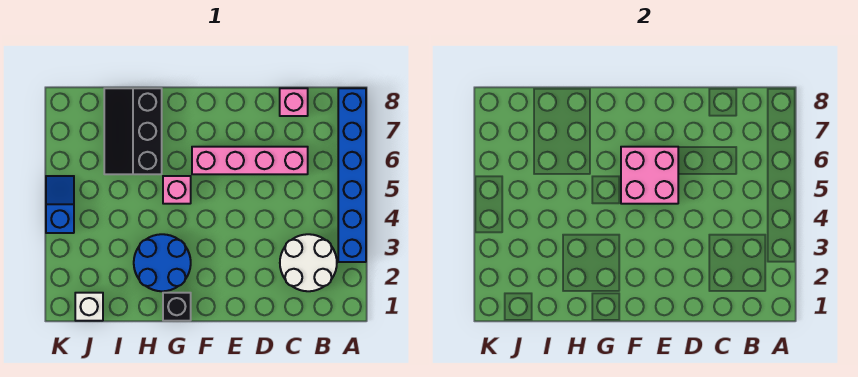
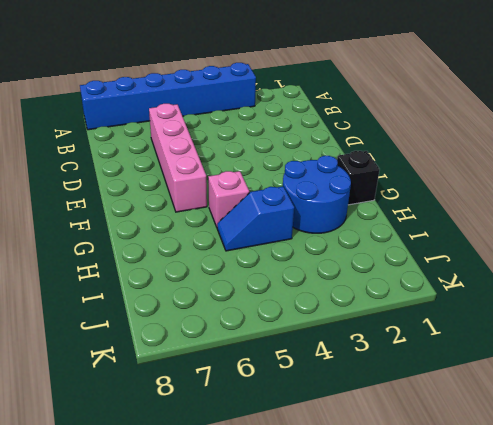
blue 1x2 slope [217,186,294,251] -> blue 1x2 slope moved to [46,176,74,233]
none -> white 2x2 round brick [280,234,337,291]
none -> pink 1x1 brick [280,88,308,116]

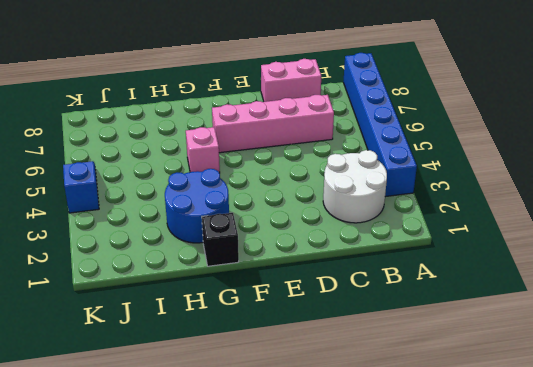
pink 1x2 brick [261,59,321,102] -> pink 1x1 brick [280,88,308,116]
none -> black 2x3 slope [104,88,162,174]
none -> white 1x1 brick [75,293,103,321]

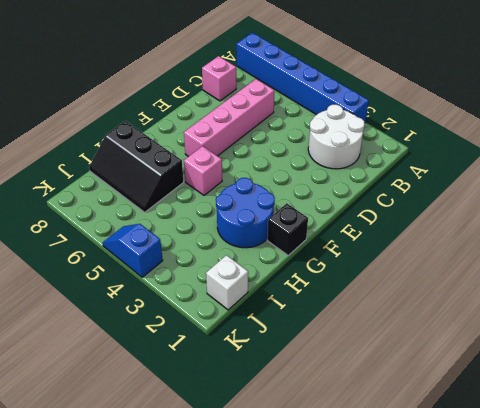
none -> pink 2x2 brick [621,147,678,204]

